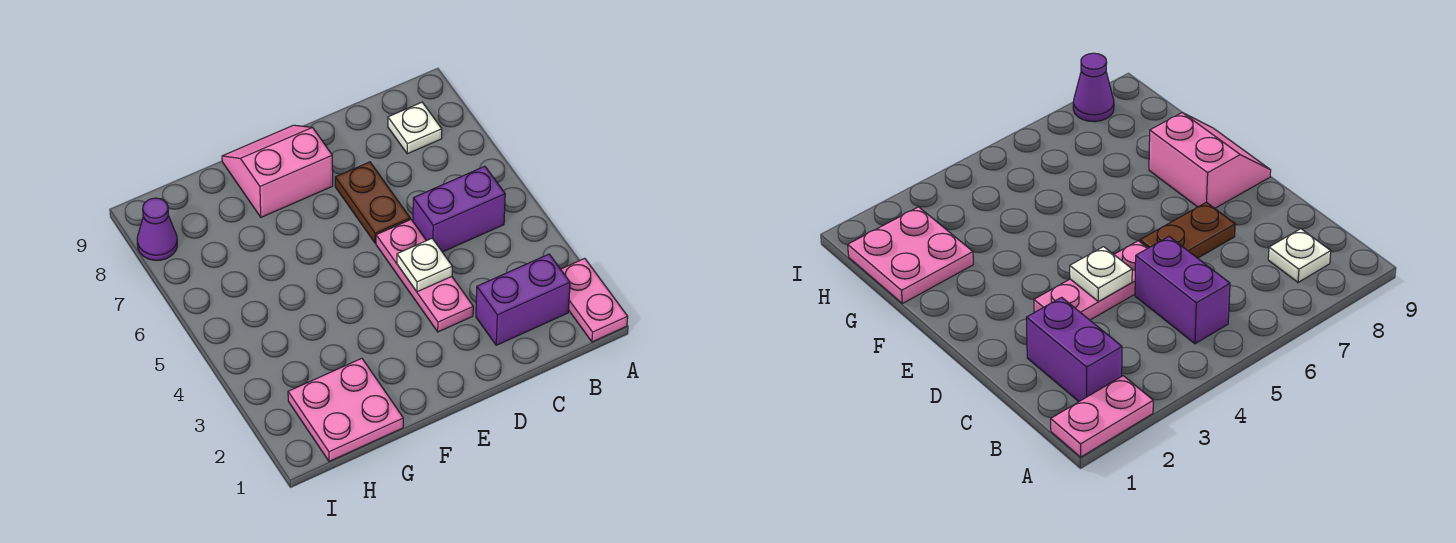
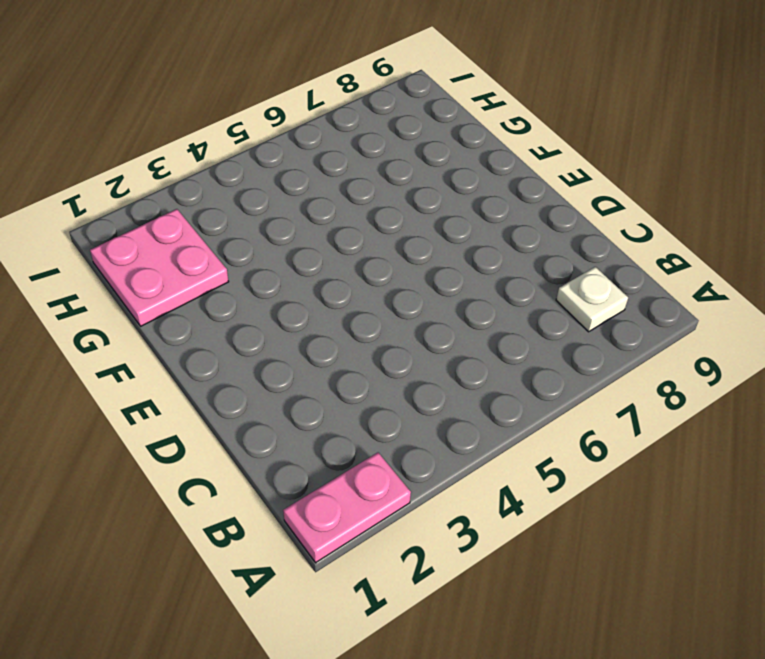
none -> purple 1x2 brick [476,254,570,345]
none -> purple 1x2 brick [413,166,505,252]

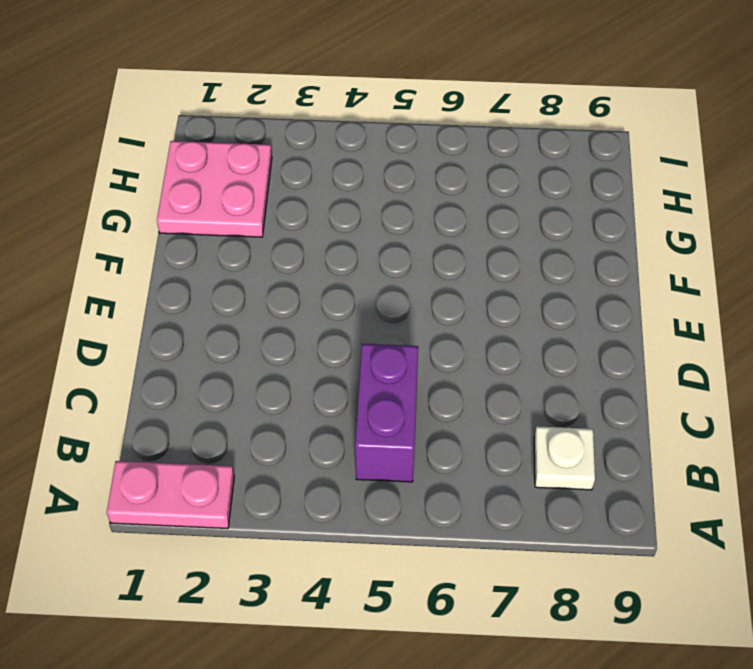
none -> purple 1x2 brick [476,254,570,345]
none -> pink 1x3 plate [376,220,473,332]

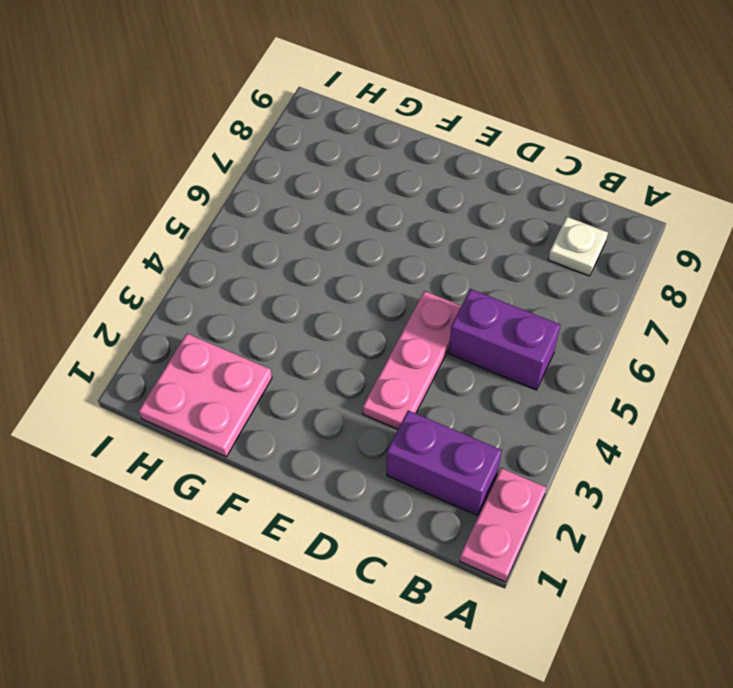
none -> brown 1x2 plate [335,162,410,243]
none -> pink 2x2 slope [222,125,333,217]

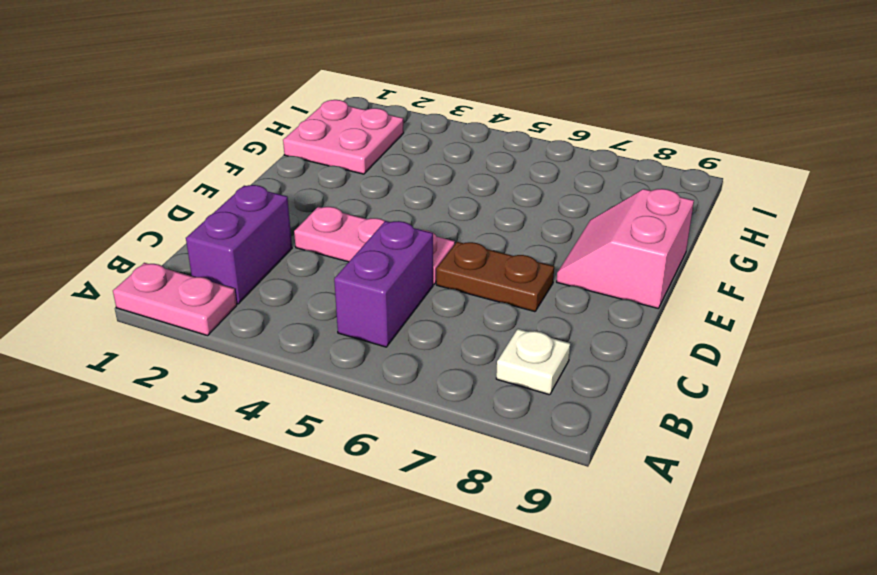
pink 2x2 slope [557,189,694,308] -> pink 2x2 slope turned to [222,125,333,217]
none -> purple 1x1 cone [137,198,177,260]
none -> white 1x1 plate [397,239,452,292]

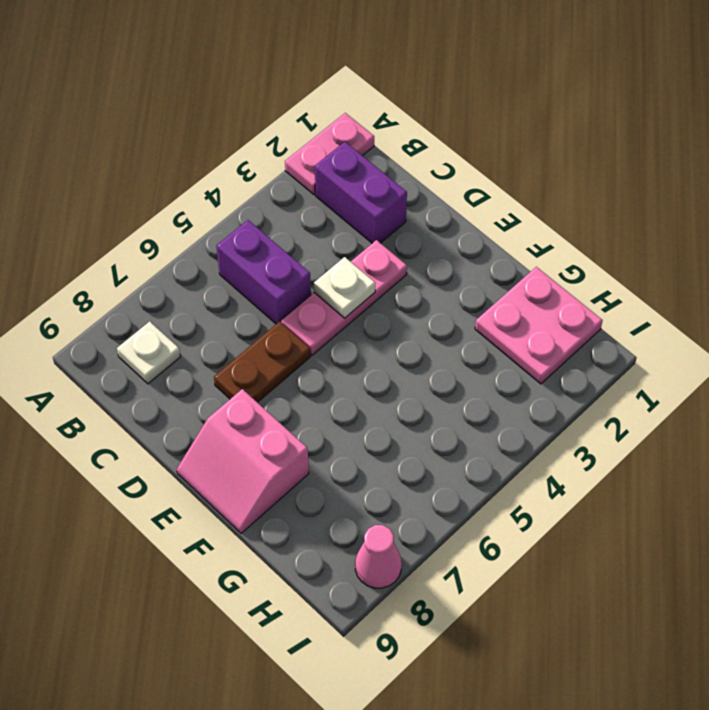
pink 1x1 cone [355,525,402,588] -> purple 1x1 cone [137,198,177,260]

